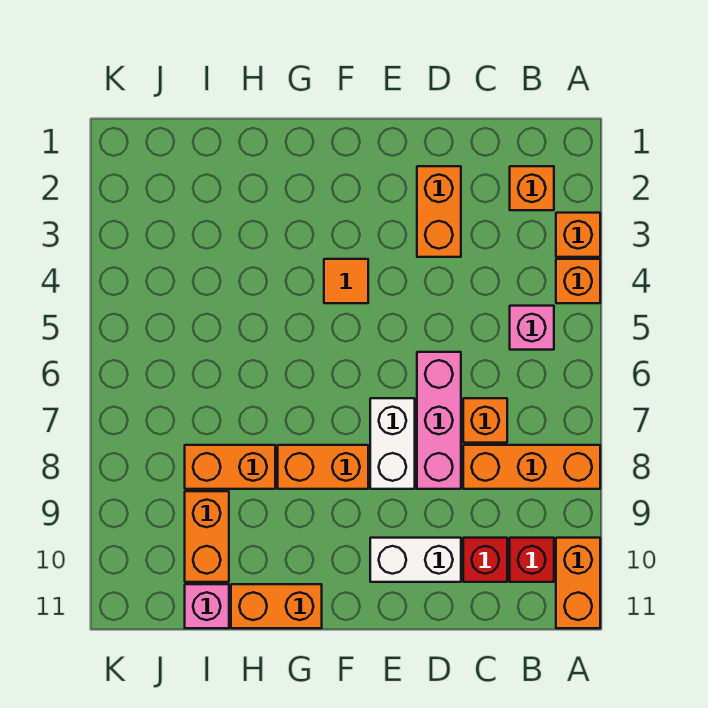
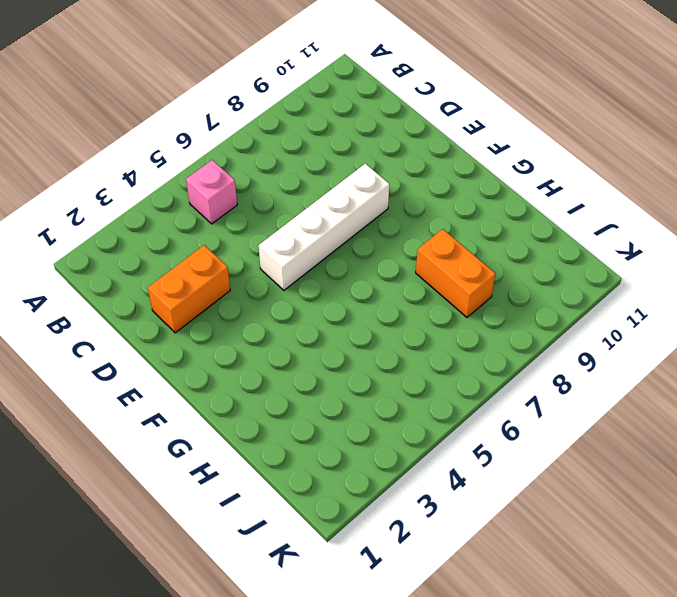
white 1x4 brick [259,164,389,290] -> white 1x2 brick [370,398,415,489]
none -> orange 1x1 brick [556,213,600,257]
none -> orange 1x1 brick [556,259,600,303]
none -> orange 1x3 brick [463,445,600,489]

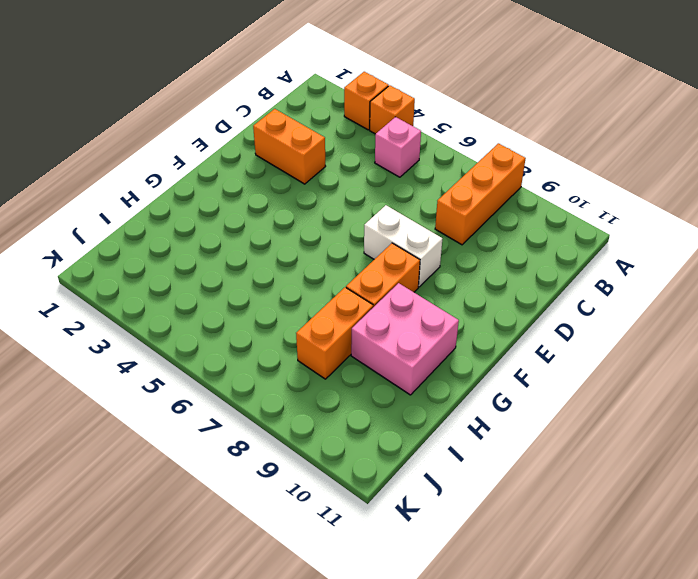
pink 2x2 brick [351,283,459,395] -> none
none -> orange 1x2 brick [556,538,600,628]
none -> orange 1x1 brick [510,166,554,210]
none -> red 1x1 brick [510,538,554,582]

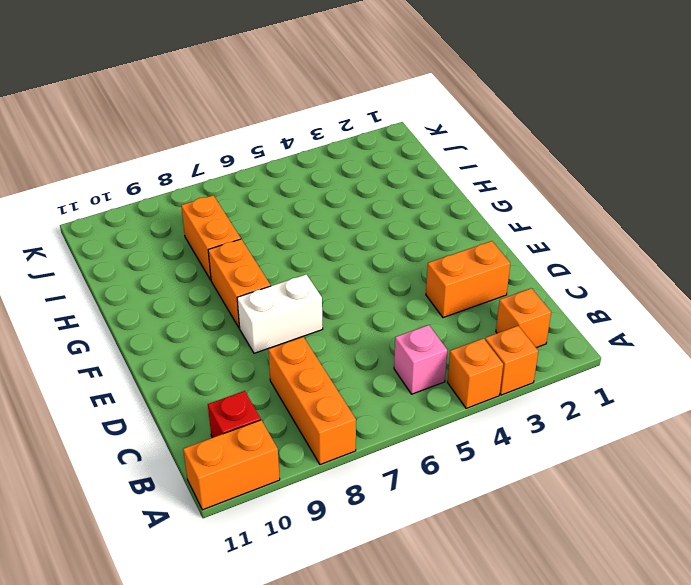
none -> orange 1x1 brick [463,398,507,443]
none -> red 1x1 brick [463,538,507,582]
none -> pink 1x3 brick [417,352,461,489]

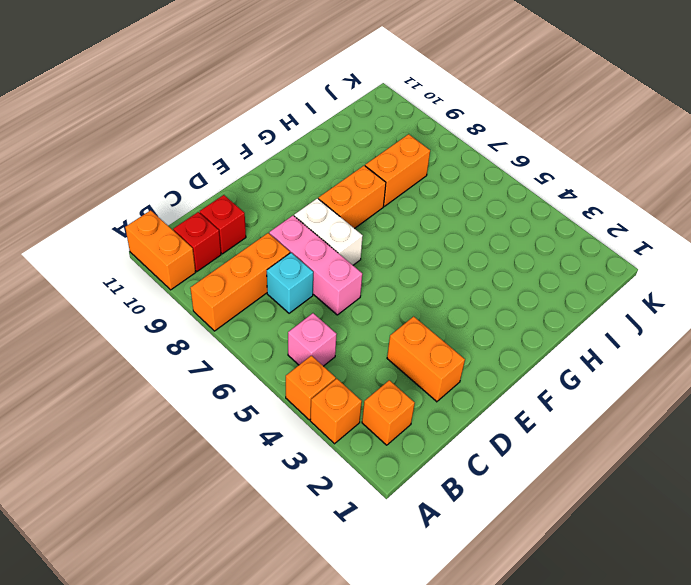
cyan 1x1 brick [267,253,313,313] -> orange 1x1 brick [463,398,507,443]
none -> white 1x2 brick [370,538,461,582]
none -> orange 1x1 tile [324,259,368,303]
none -> orange 1x2 brick [231,584,322,628]

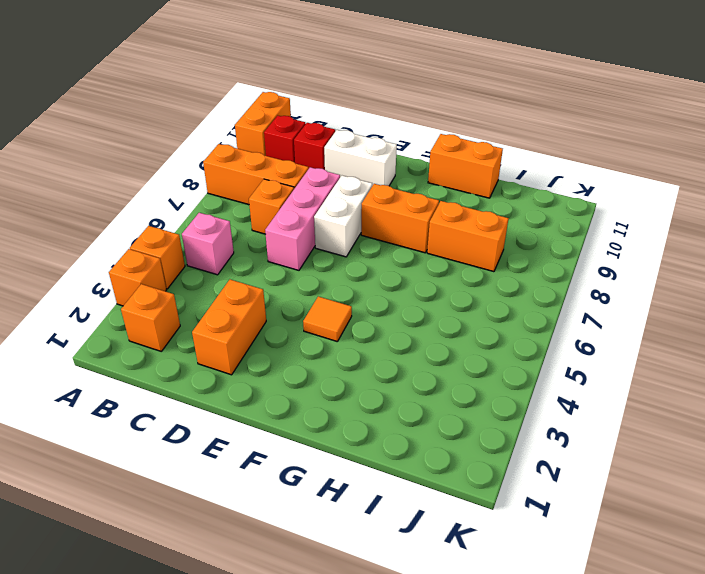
none -> orange 1x2 brick [185,491,229,582]
none -> pink 1x1 brick [185,584,229,628]

